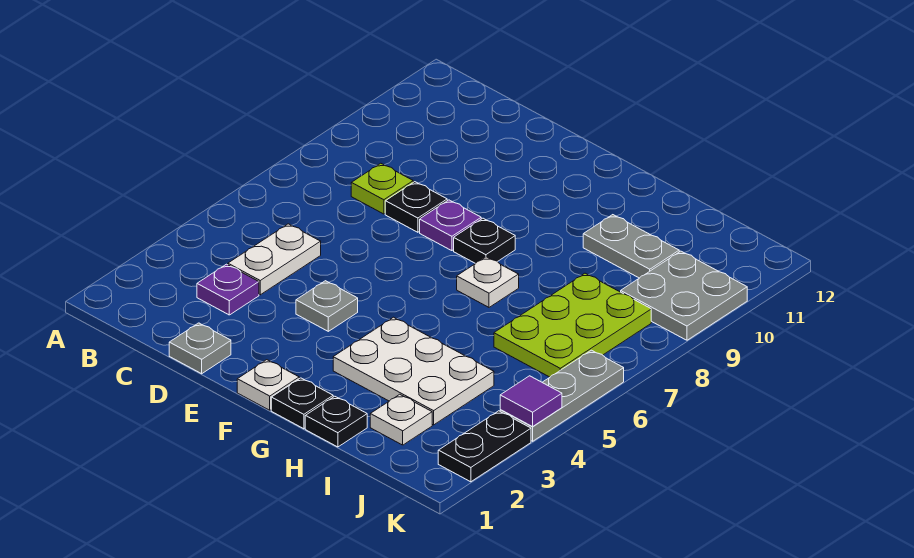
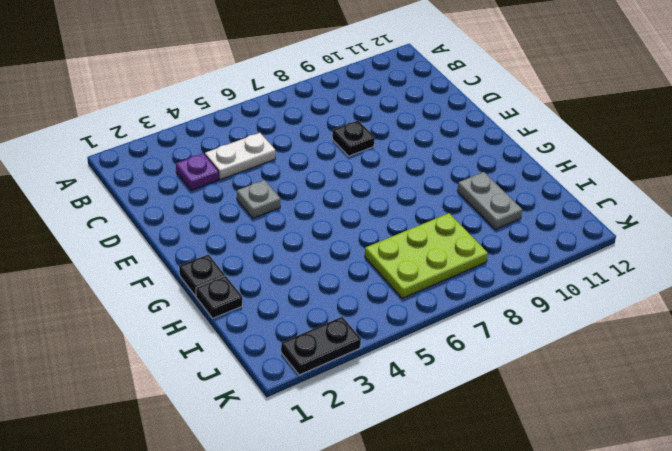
none -> lime 1x1 plate [351,163,413,214]
none -> grey 1x1 plate [169,323,231,374]
none -> purple 1x1 plate [420,200,481,251]

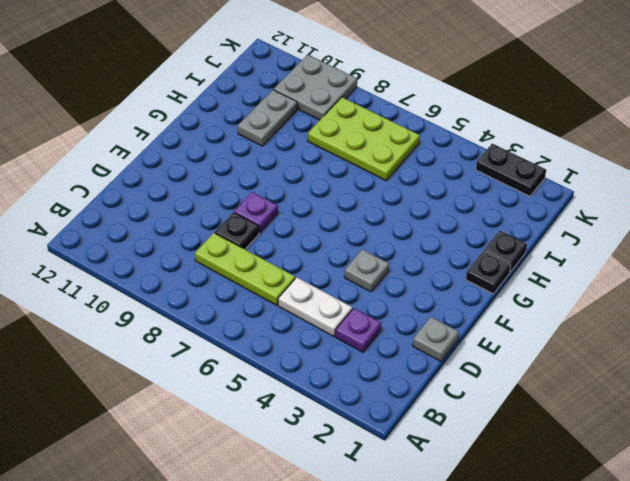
lime 1x3 plate [195,233,295,305] -> lime 1x1 plate [351,163,413,214]
none -> white 1x1 plate [237,360,299,410]
none -> black 1x1 plate [454,218,515,264]
none -> white 2x3 plate [333,317,494,425]

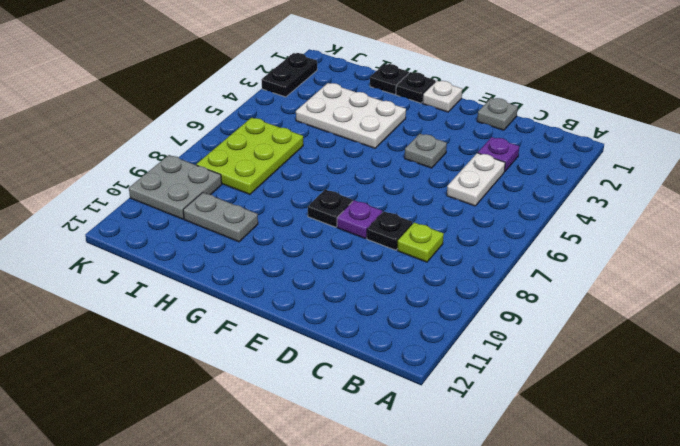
none -> white 1x1 plate [457,257,519,307]
none -> white 1x1 plate [370,394,432,445]
none -> grey 1x3 plate [500,350,624,441]

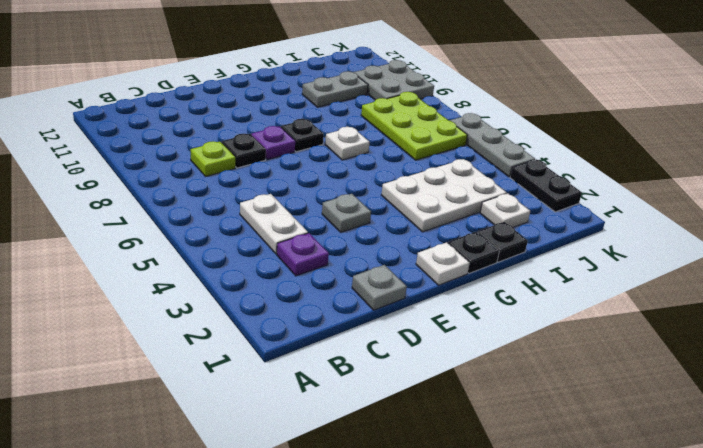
none -> purple 1x1 tile [500,376,562,427]

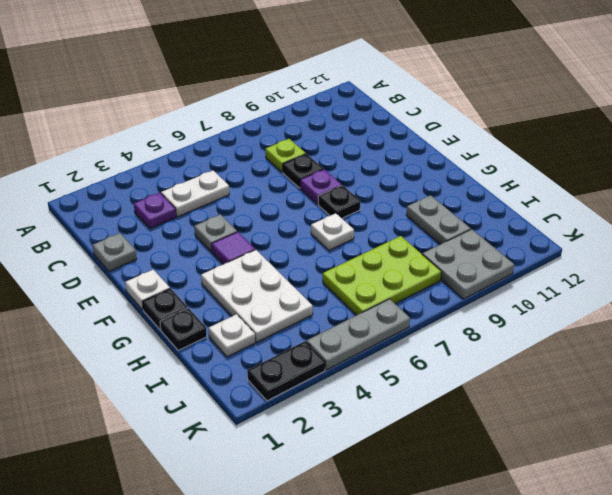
purple 1x1 tile [212,232,255,264] -> purple 1x1 tile moved to [500,376,562,427]

